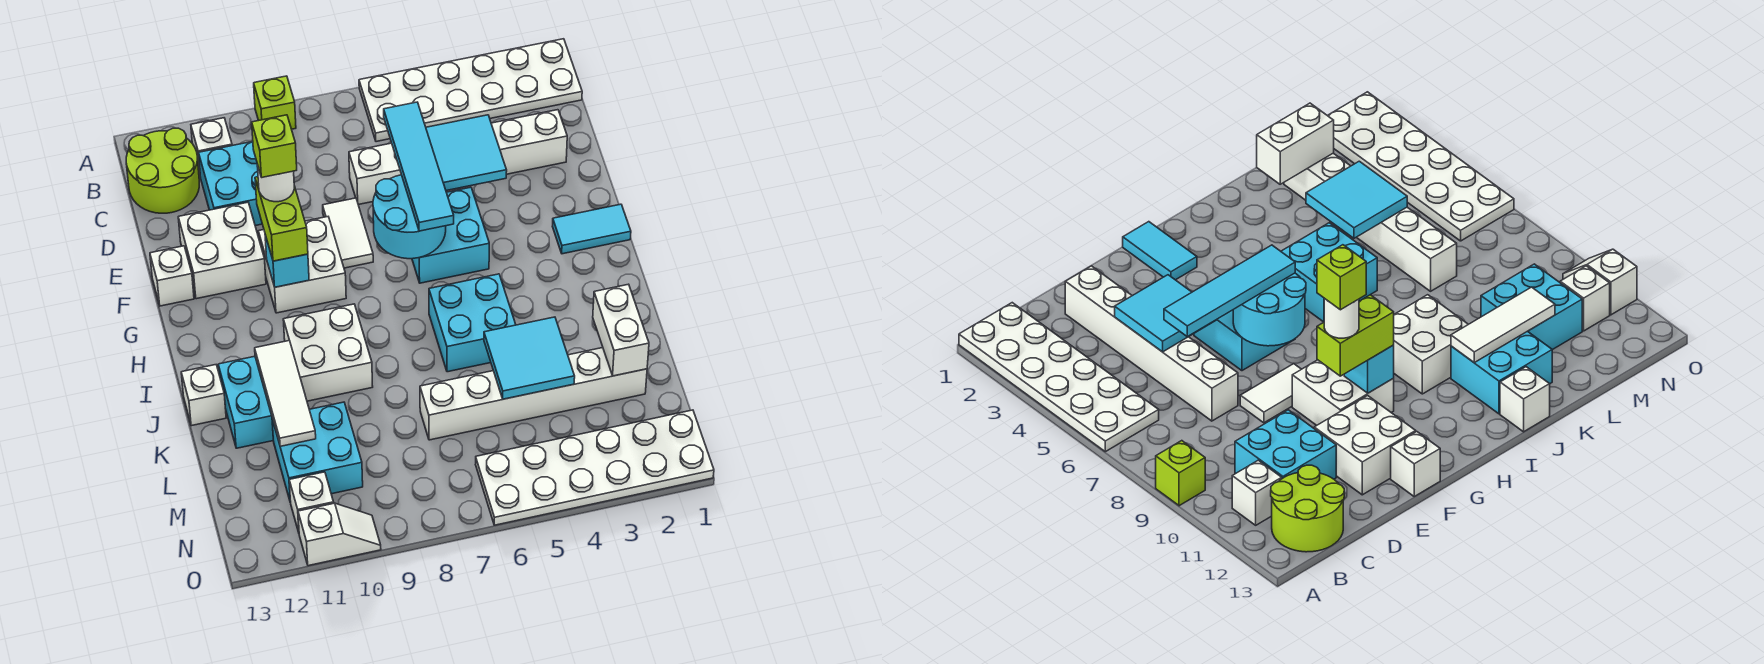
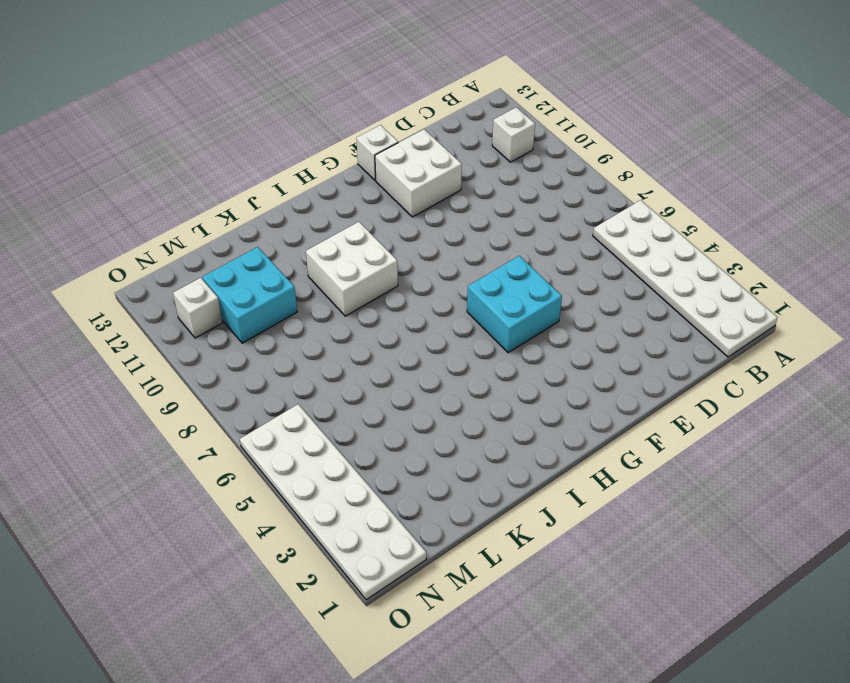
none -> lime 1x1 brick [254,76,296,129]
none -> lime 2x2 round brick [126,128,199,213]
none -> cyan 2x2 brick [199,141,262,226]
none -> white 1x6 brick [349,110,567,205]

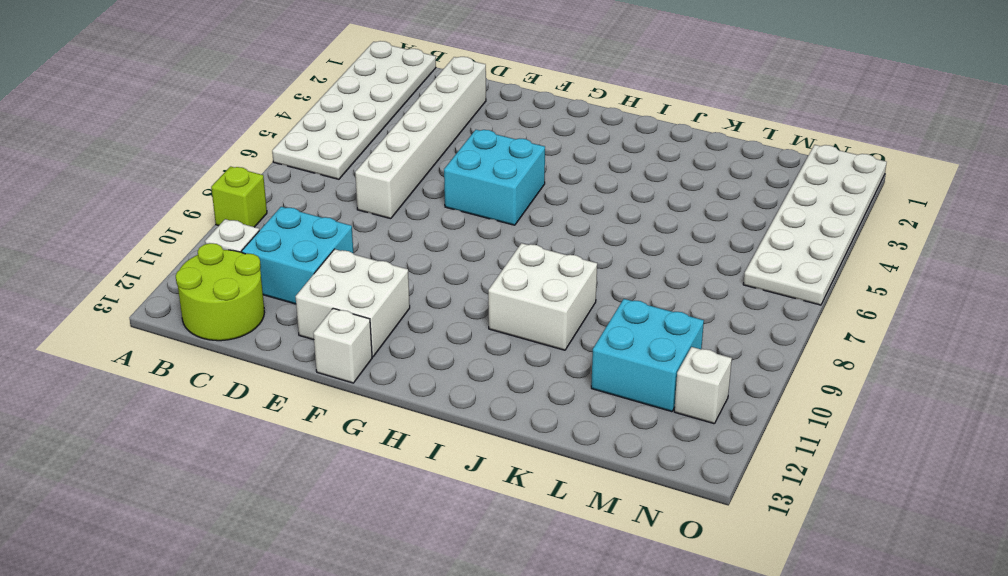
none -> white 1x2 tile [323,198,373,268]
none -> white 2x2 brick [258,217,346,313]
none -> cyan 1x2 tile [552,204,631,254]
none -> cyan 2x2 brick [429,274,516,372]

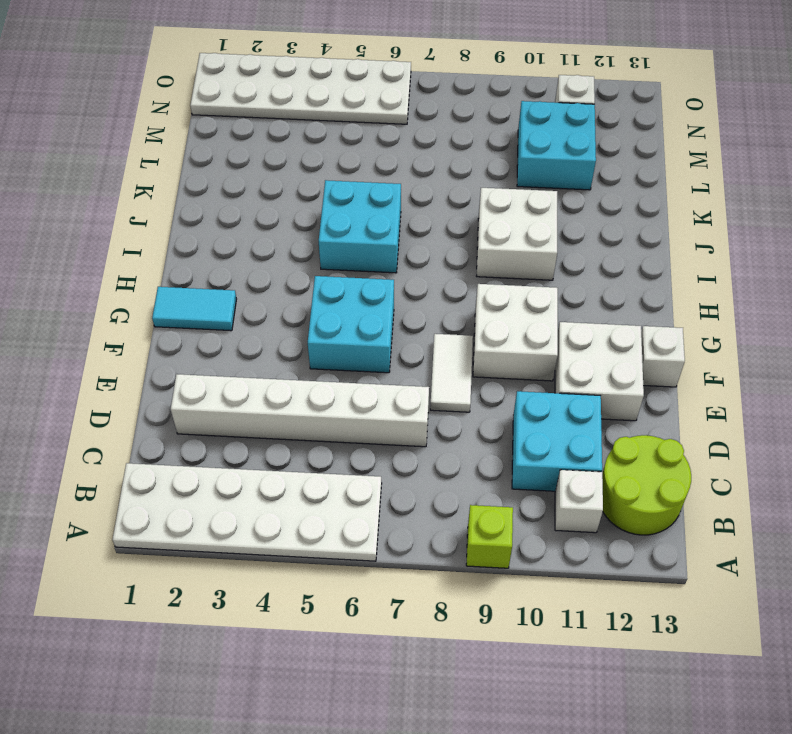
none -> cyan 2x2 brick [218,356,273,448]
none -> white 1x1 brick [181,365,226,426]
none -> white 1x6 brick [420,348,647,440]
none -> white 1x2 slope [298,503,381,566]

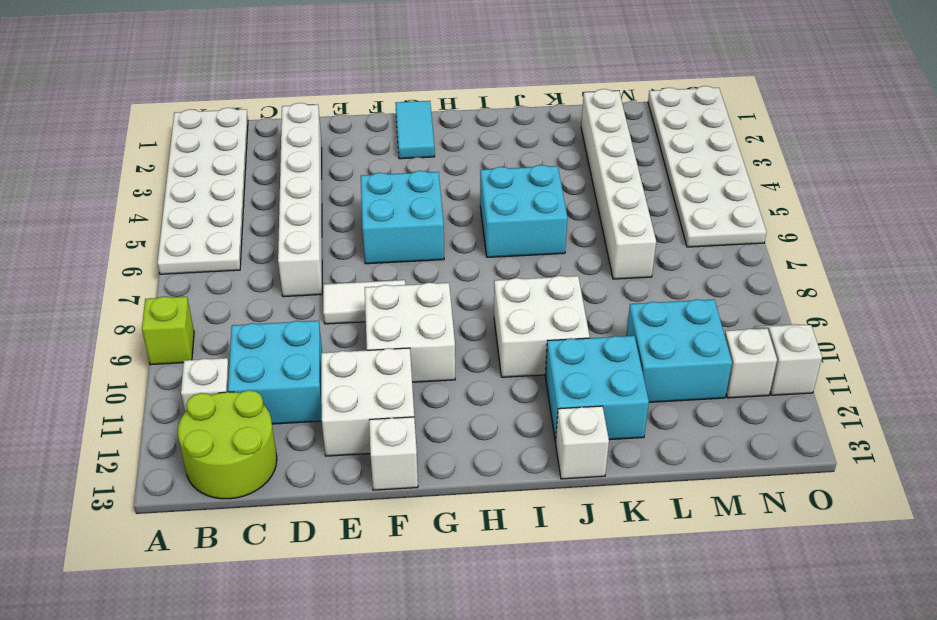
none -> cyan 2x2 tile [426,115,507,191]
none -> cyan 2x2 round brick [373,175,446,259]
none -> cyan 1x1 brick [265,235,309,287]
none -> white 1x3 tile [255,341,316,446]

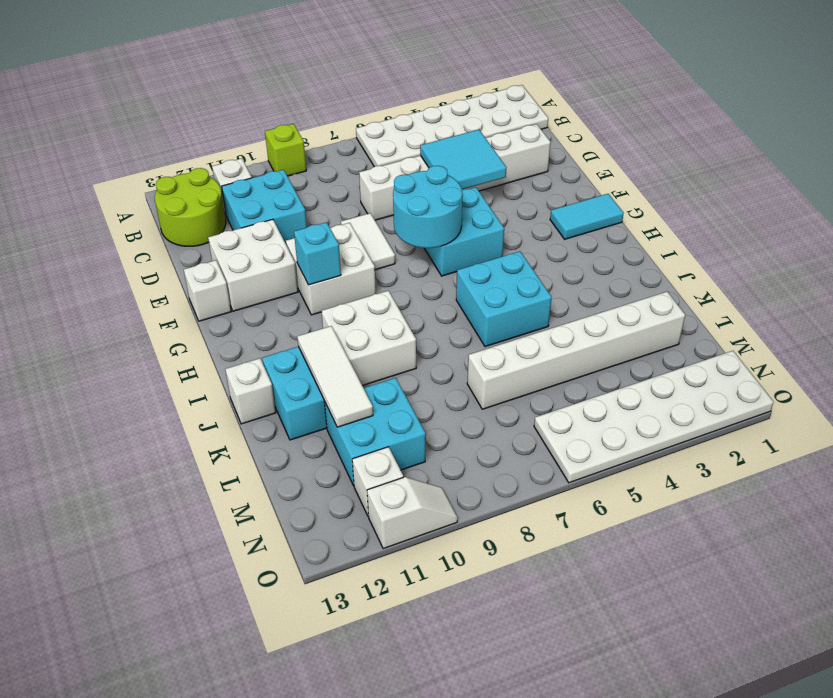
none -> white 1x2 brick [593,284,649,376]
none -> cyan 2x2 tile [484,317,575,399]
none -> cyan 1x4 tile [384,102,454,231]
none -> lime 1x2 brick [255,177,308,261]

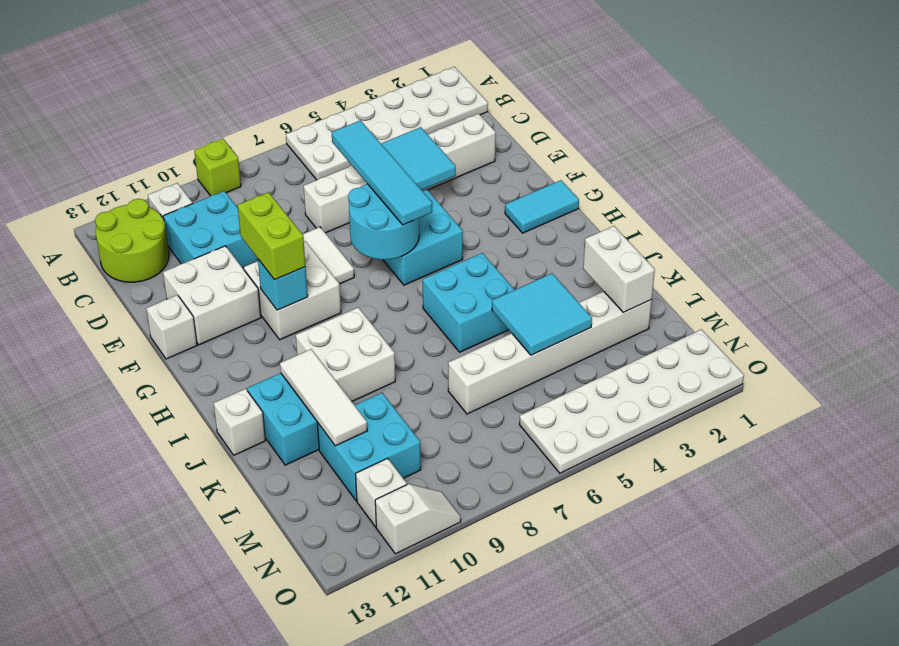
none -> white 1x1 round brick [257,164,294,202]
none -> lime 1x1 brick [252,115,297,177]

